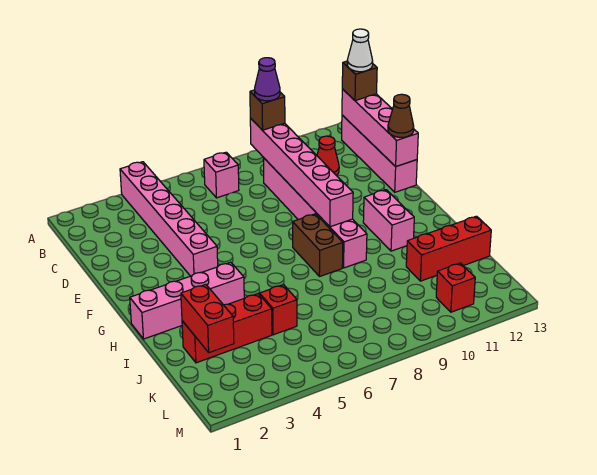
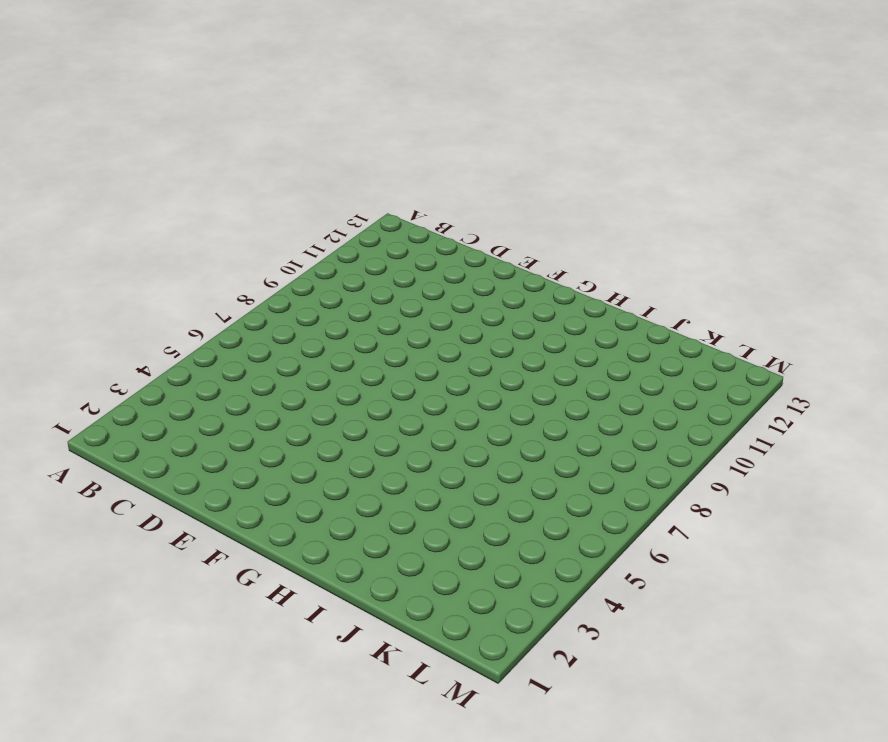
none -> pink 1x6 brick [120,162,218,276]
none -> pink 1x1 brick [204,152,239,198]
none -> pink 1x4 brick [342,115,417,192]

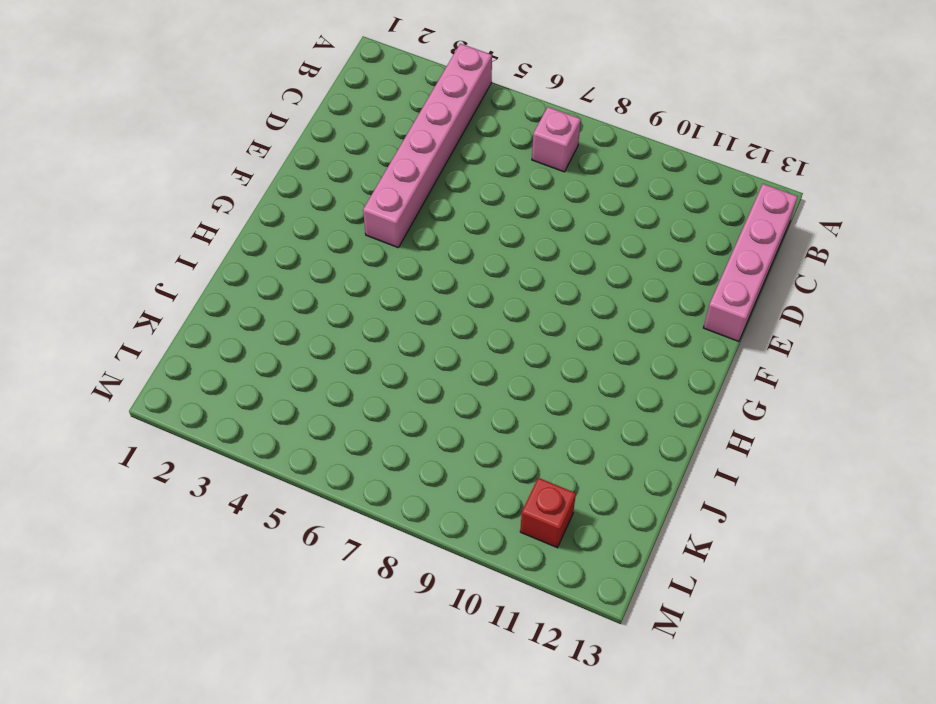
none -> pink 1x6 brick [264,158,367,268]
none -> red 1x1 cone [317,136,339,175]
none -> brown 1x2 brick [293,214,343,277]

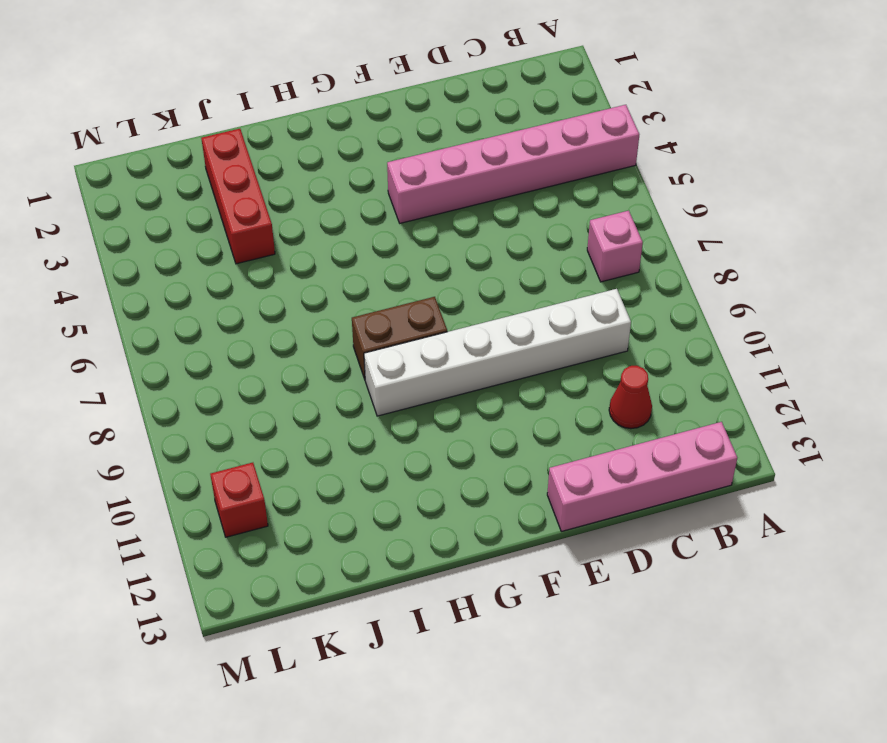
white 1x6 brick [364,289,631,416] -> pink 1x6 brick [264,158,367,268]
none -> pink 1x2 brick [363,190,414,251]
none -> pink 1x4 brick [130,262,244,339]
none -> red 1x1 brick [260,285,297,335]

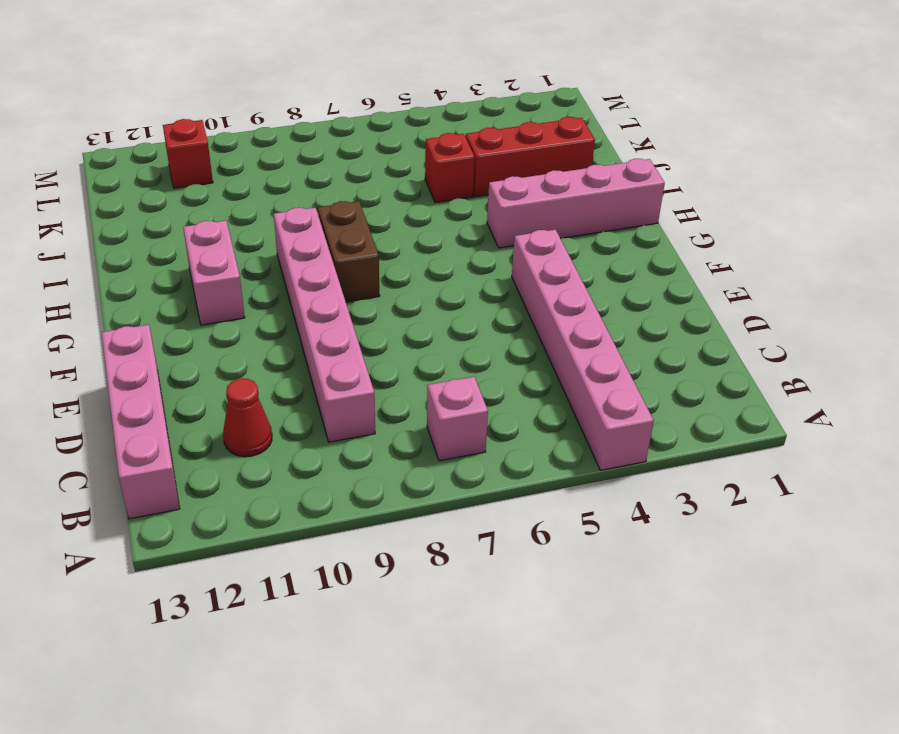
none -> red 1x3 brick [406,216,491,281]
none -> pink 1x6 brick [250,118,353,227]
none -> pink 1x4 brick [342,89,418,167]

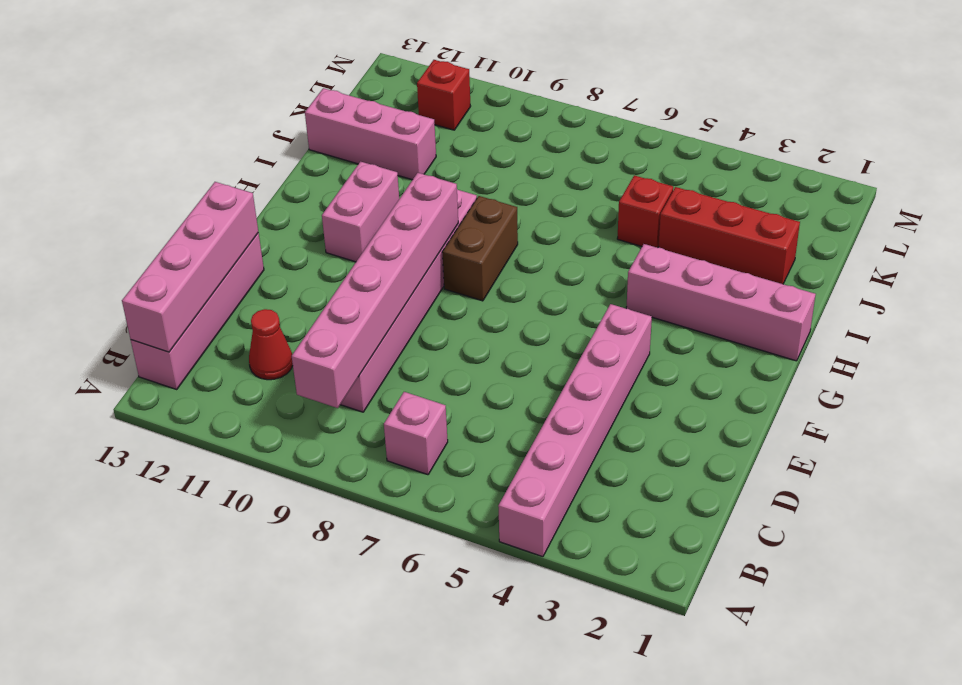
pink 1x3 brick [305,88,436,180] -> red 1x3 brick [406,216,491,281]
none -> red 1x2 brick [181,284,234,353]
none -> brown 1x1 brick [250,90,285,130]
none -> brown 1x1 brick [342,61,377,101]

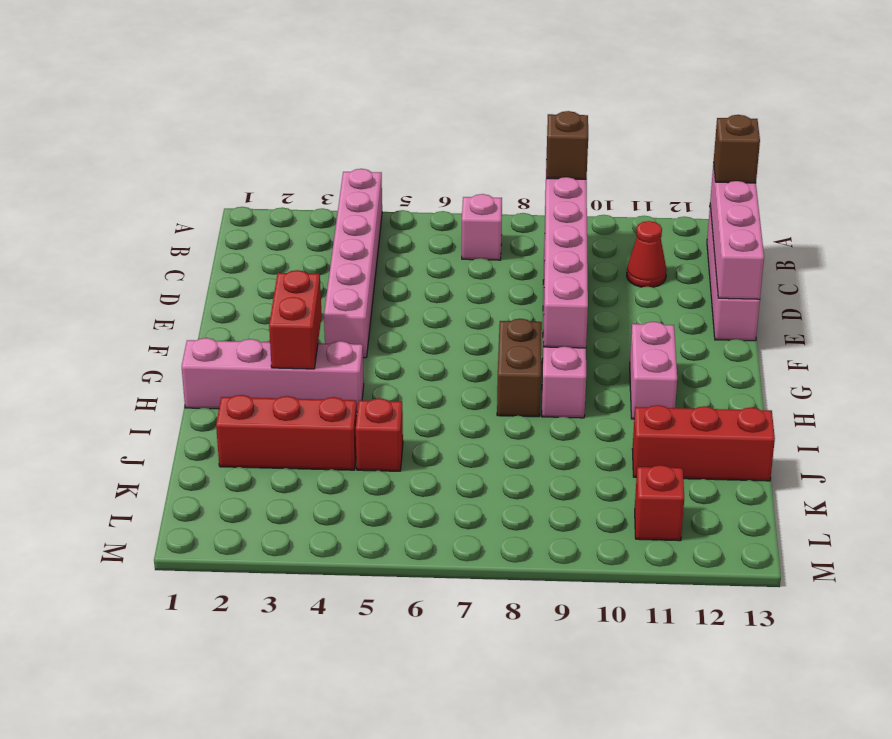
red 1x2 brick [269,270,322,369] -> red 1x2 brick moved to [181,284,234,353]
none -> brown 1x1 cone [388,94,414,137]
none -> purple 1x1 cone [255,58,280,101]
none -> white 1x1 cone [347,29,373,72]

